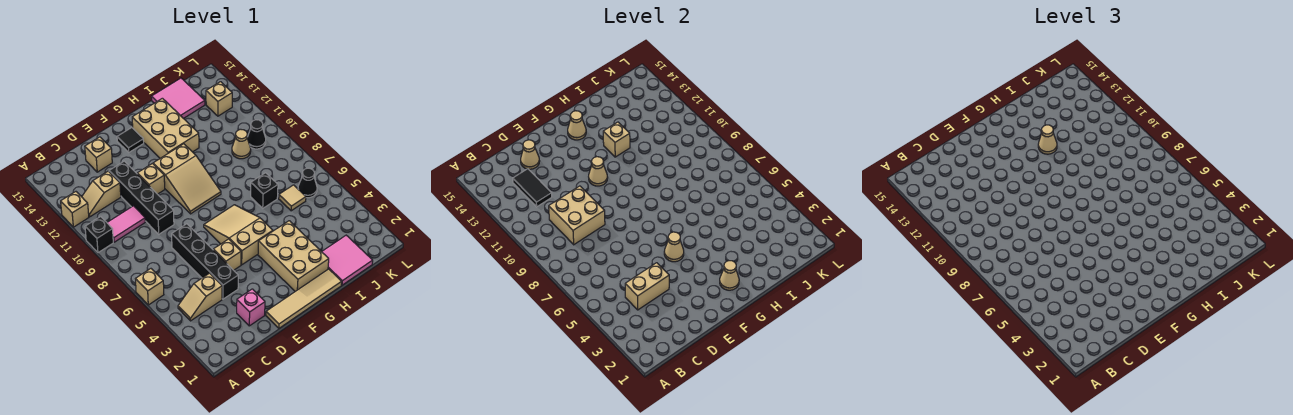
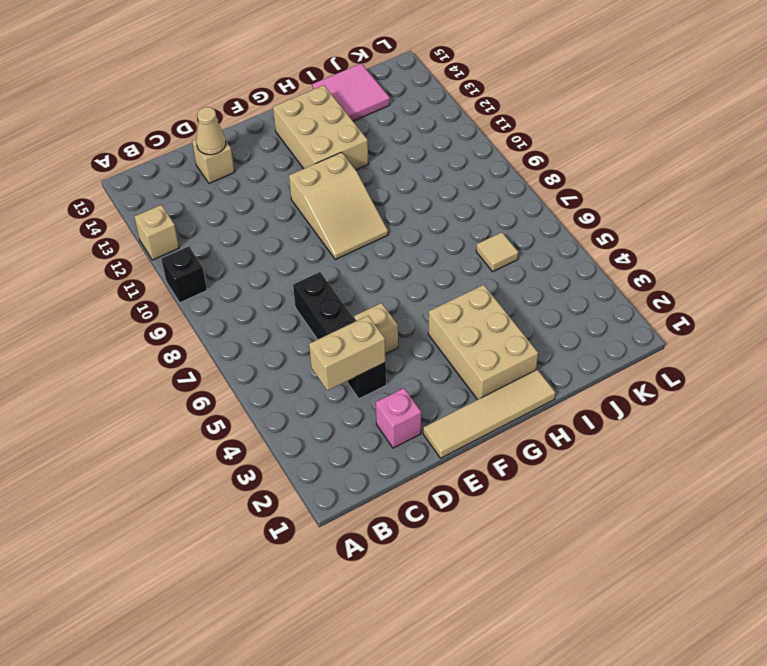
none -> tan 1x1 brick [136,269,164,305]
none -> tan 1x2 slope [178,273,222,321]
none -> pink 1x2 tile [107,206,145,242]
none -> tan 1x2 slope [82,171,121,217]

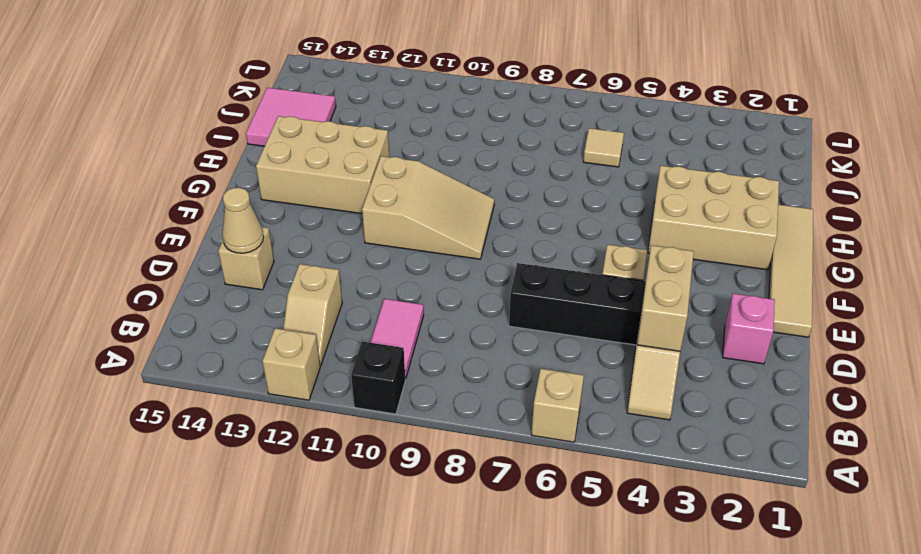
none -> black 1x4 brick [109,161,174,234]
none -> tan 1x1 brick [137,164,165,194]
none -> tan 2x3 slope [204,205,273,265]
none -> black 1x1 tile [117,128,144,152]

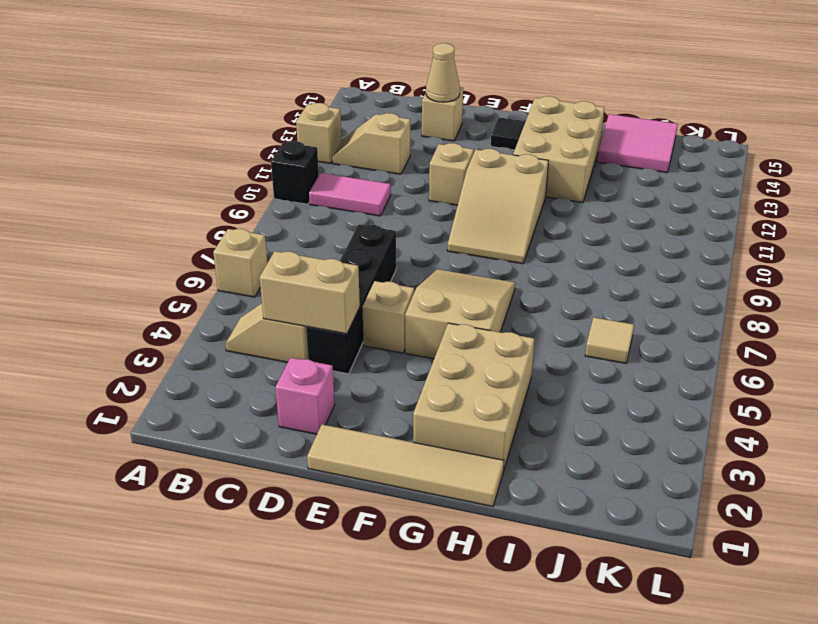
none -> black 1x4 brick [109,161,174,234]
none -> pink 2x2 tile [322,235,373,285]
none -> black 1x1 brick [251,173,278,208]
none -> tan 1x1 cone [232,129,251,159]

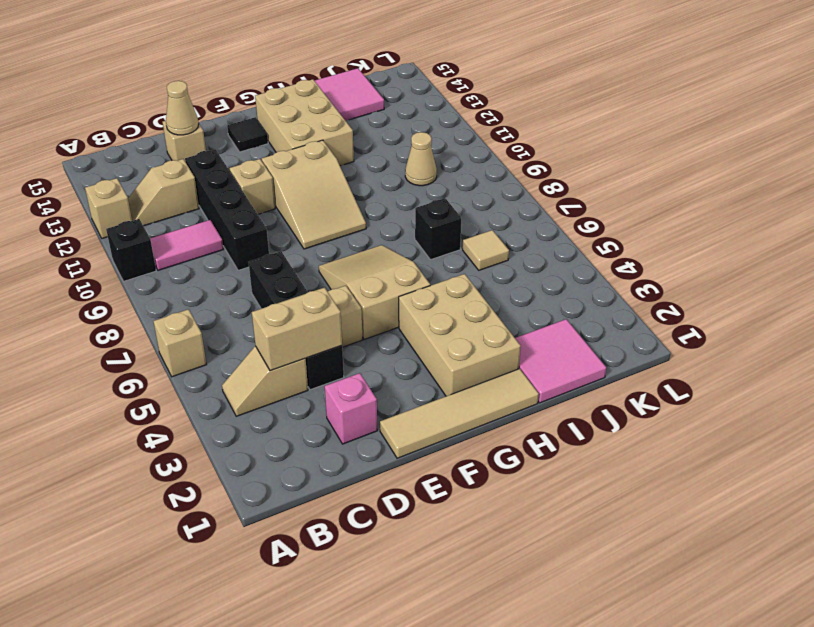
none -> black 1x1 cone [298,168,317,198]
none -> black 1x1 cone [247,120,266,149]
none -> tan 1x1 brick [206,82,232,116]
none -> tan 2x2 brick [549,186,605,245]

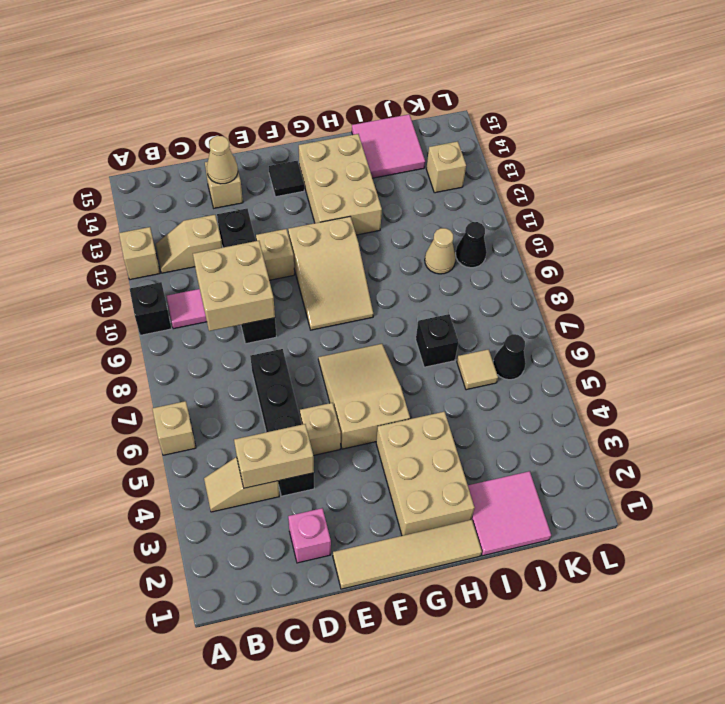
none -> black 1x2 tile [513,169,552,207]
none -> tan 1x1 cone [664,232,684,262]
none -> tan 1x1 cone [589,157,608,186]
none -> tan 1x1 cone [720,261,739,290]

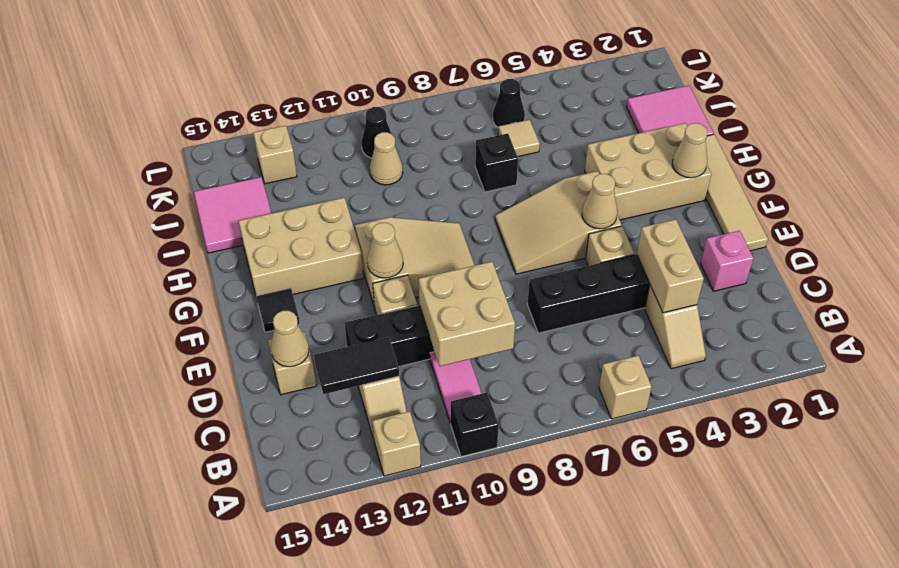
none -> tan 1x1 cone [568,111,586,140]
none -> tan 1x1 brick [603,122,630,157]
none -> tan 1x1 cone [1038,125,1057,154]

